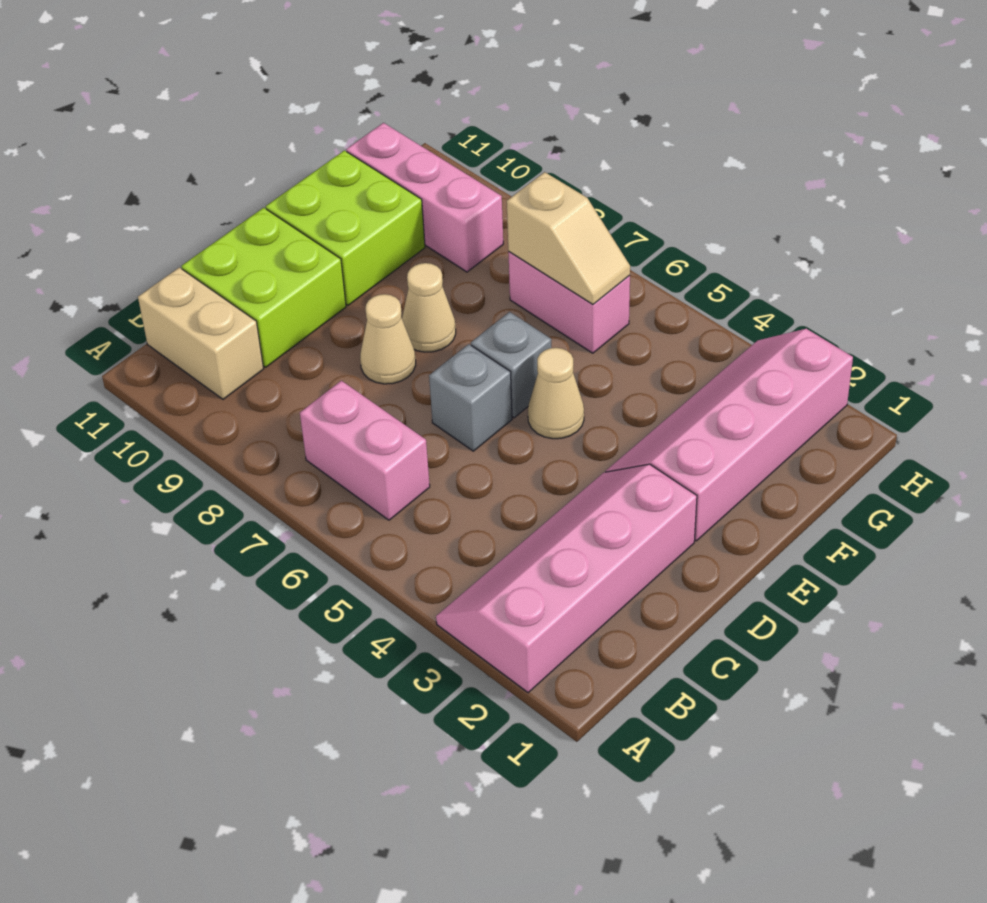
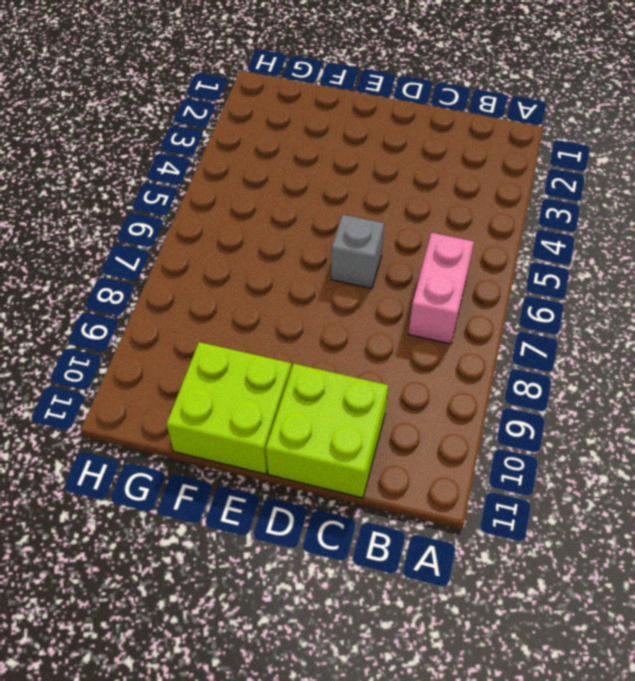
none -> pink 2x4 slope [436,464,697,693]
none -> tan 1x2 brick [138,267,264,399]
none -> tan 1x1 cone [360,294,416,384]

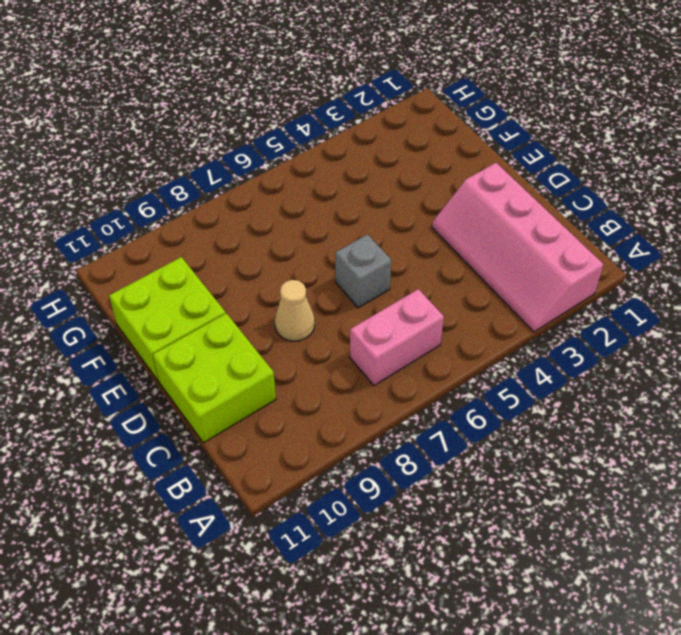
none -> tan 1x2 brick [138,267,264,399]
none -> pink 2x4 slope [605,329,853,541]
none -> tan 1x1 cone [528,348,584,439]

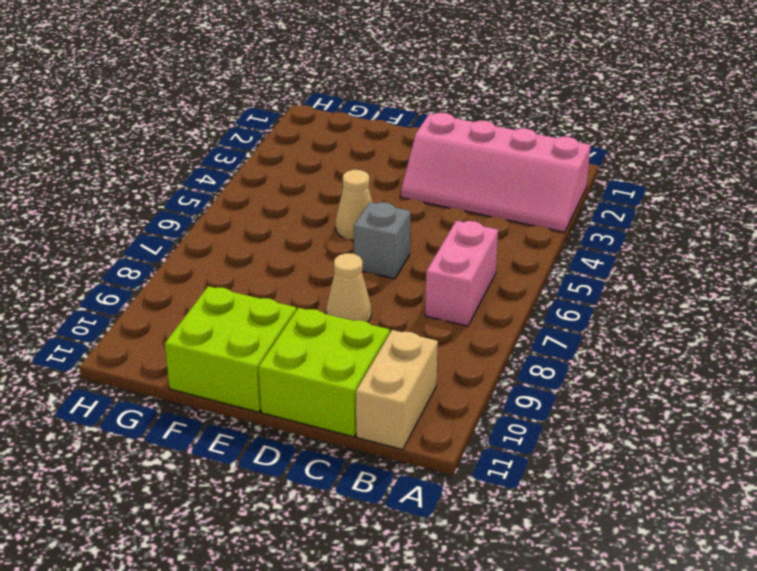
none -> pink 2x4 slope [605,329,853,541]
none -> grey 1x1 brick [471,312,551,418]
none -> tan 1x1 cone [402,263,456,352]

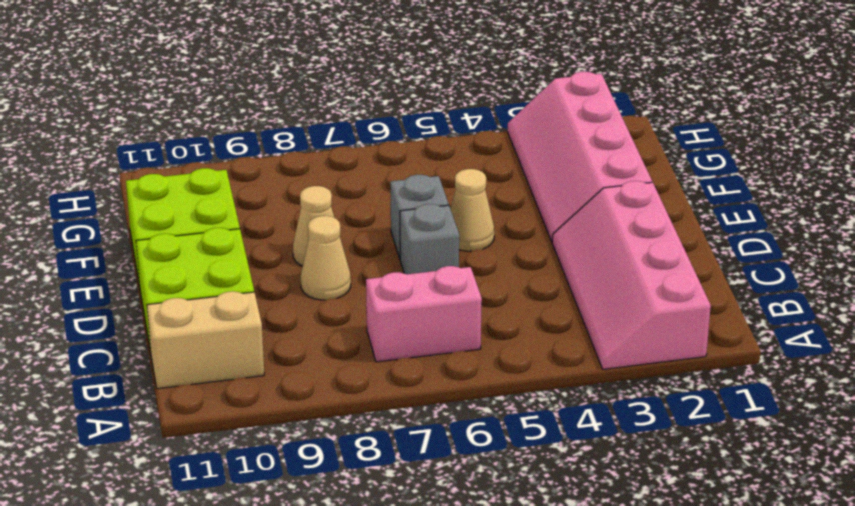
none -> pink 1x2 brick [508,252,630,353]
none -> pink 1x3 brick [346,123,503,272]
none -> tan 1x2 slope [507,172,630,304]

